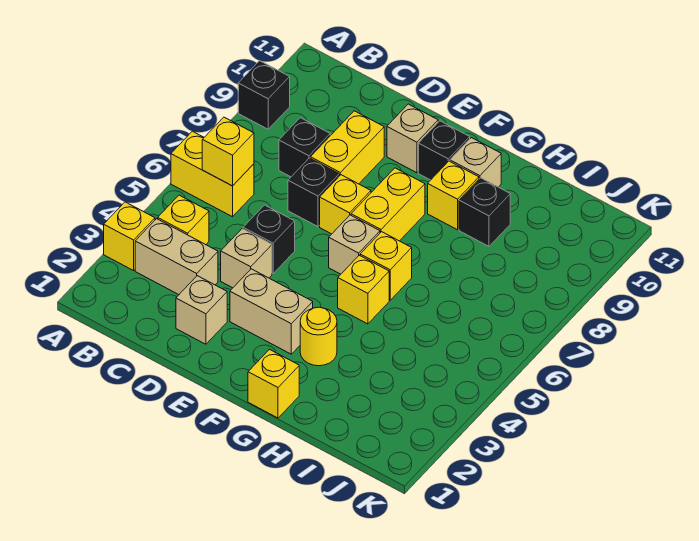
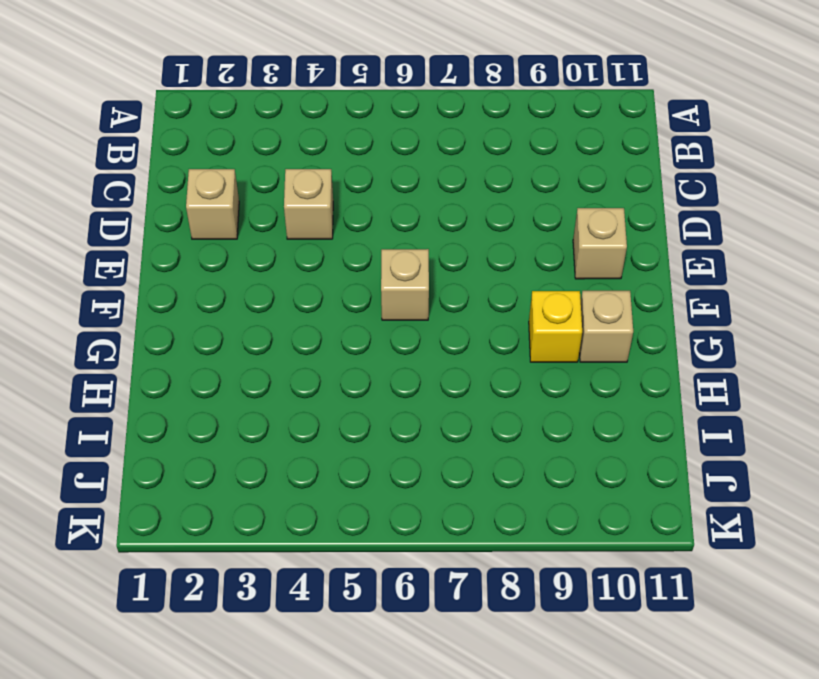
none -> yellow 1x1 brick [104,202,155,271]
none -> yellow 1x2 brick [171,131,254,217]
none -> black 1x1 brick [238,61,290,129]

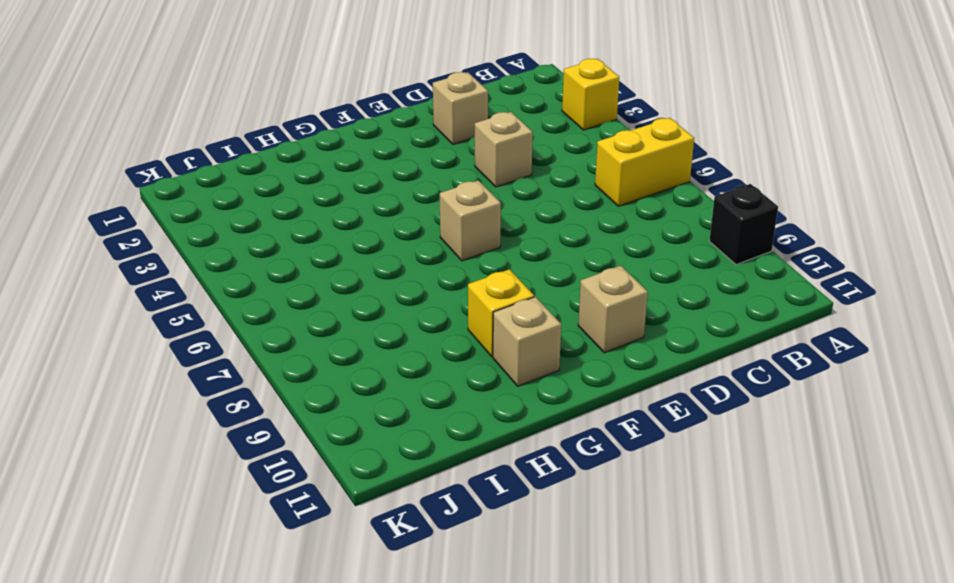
none -> tan 1x2 brick [135,219,218,295]
none -> yellow 1x1 brick [158,195,209,245]
none -> black 1x1 brick [279,118,330,177]

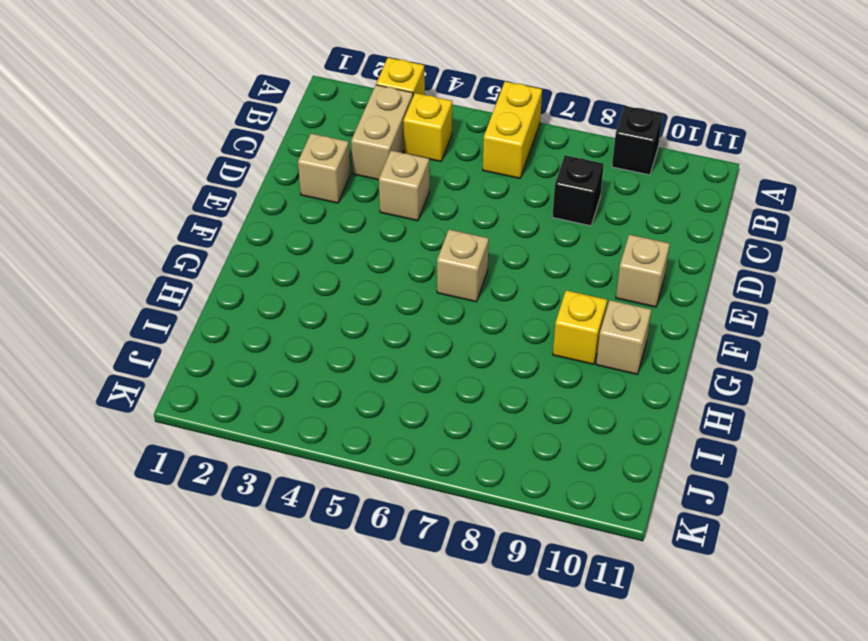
none -> black 1x1 brick [243,205,295,274]
none -> black 1x1 brick [288,158,339,227]
none -> yellow 1x2 brick [310,111,384,184]

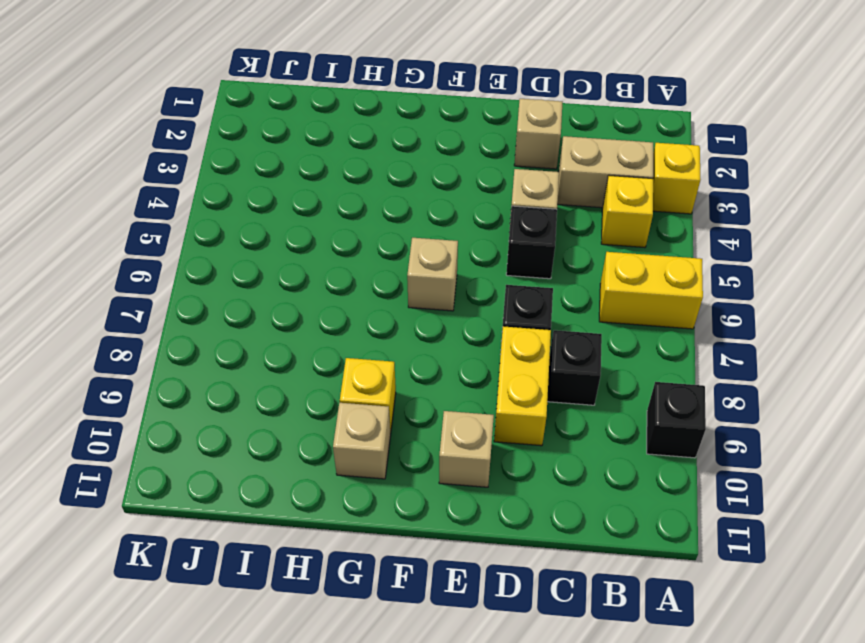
none -> tan 1x2 brick [230,269,313,354]
none -> yellow 1x1 brick [320,175,371,234]
none -> yellow 1x2 brick [351,168,425,241]

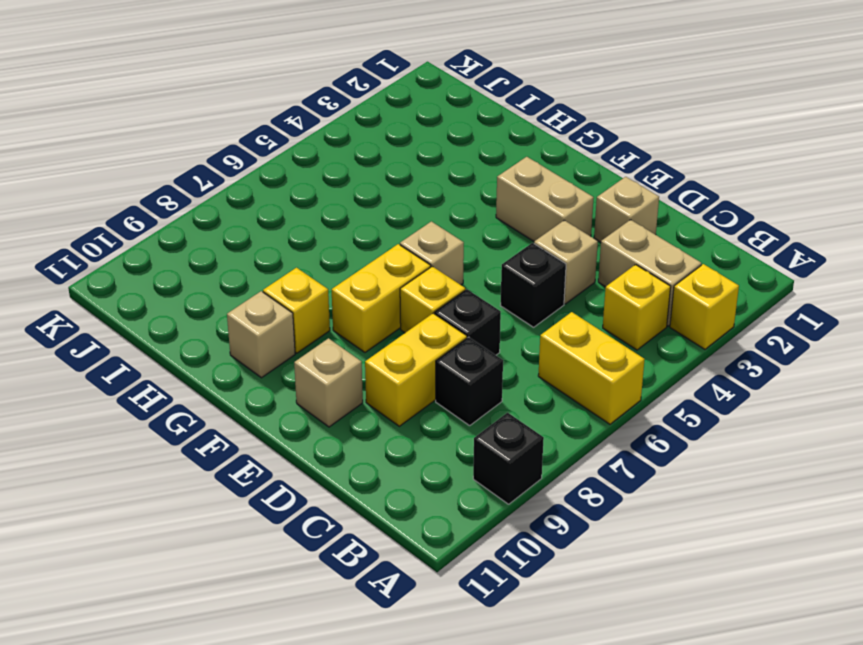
none -> black 1x1 brick [418,121,470,180]
none -> yellow 1x1 brick [248,350,299,418]
none -> yellow 1x1 round brick [300,307,337,366]

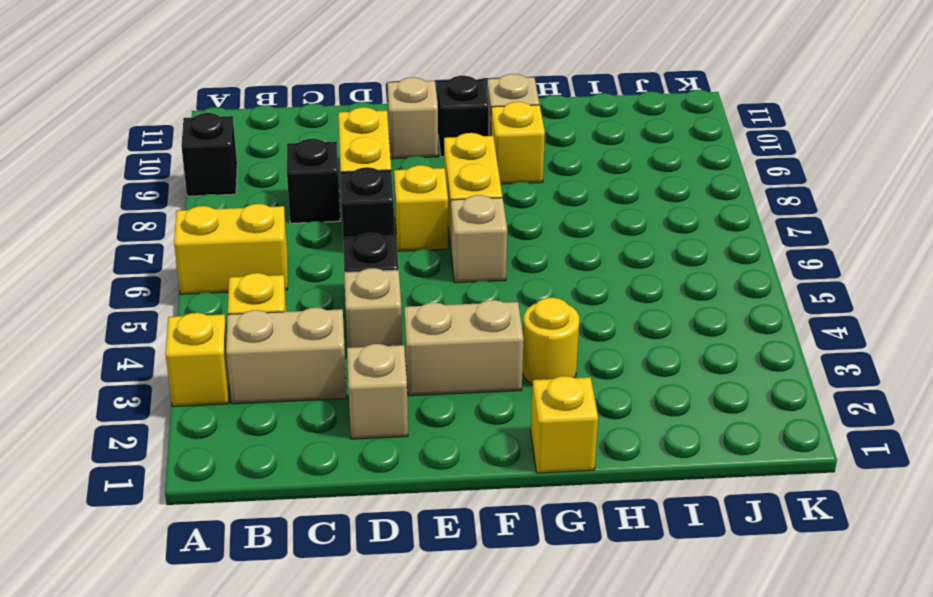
none -> yellow 1x1 brick [338,255,389,324]
none -> yellow 1x1 brick [360,232,412,300]
none -> black 1x1 brick [459,178,510,246]

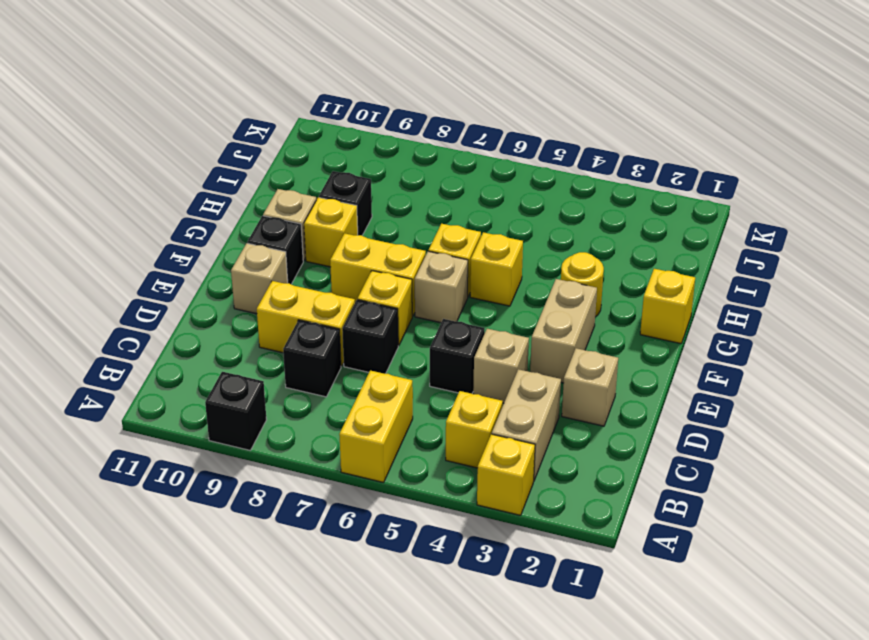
none -> yellow 1x1 brick [202,117,254,186]

